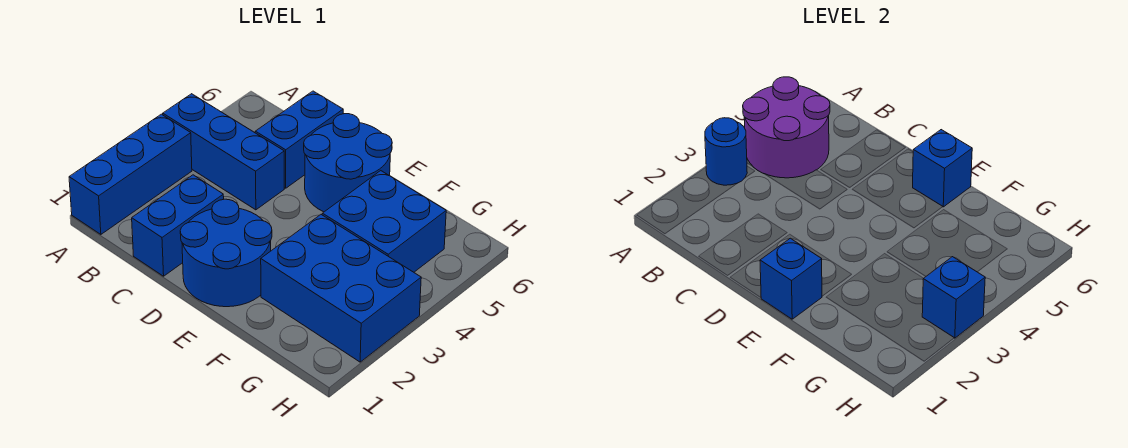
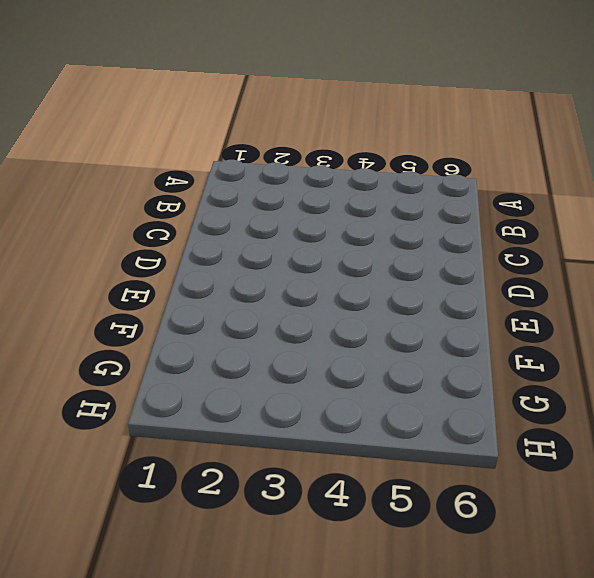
none -> blue 1x3 brick [69,114,192,234]
none -> blue 1x3 brick [163,94,284,210]
none -> blue 1x2 brick [132,175,224,276]

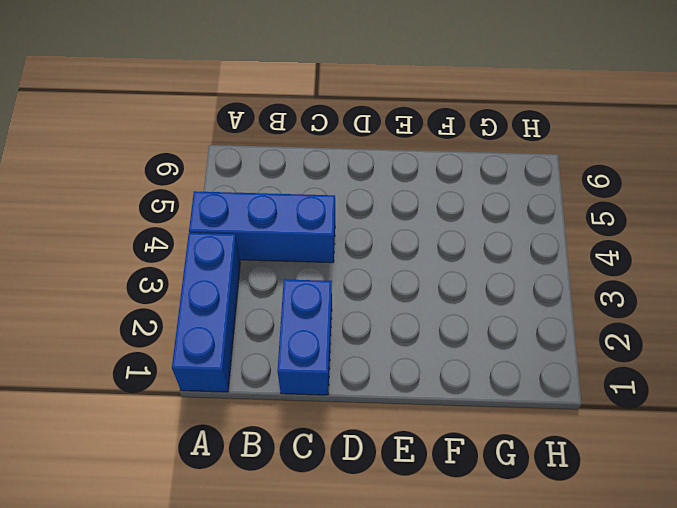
none -> blue 1x2 brick [255,91,343,188]
none -> blue 2x2 round brick [180,199,272,307]
none -> blue 2x2 round brick [304,114,392,212]

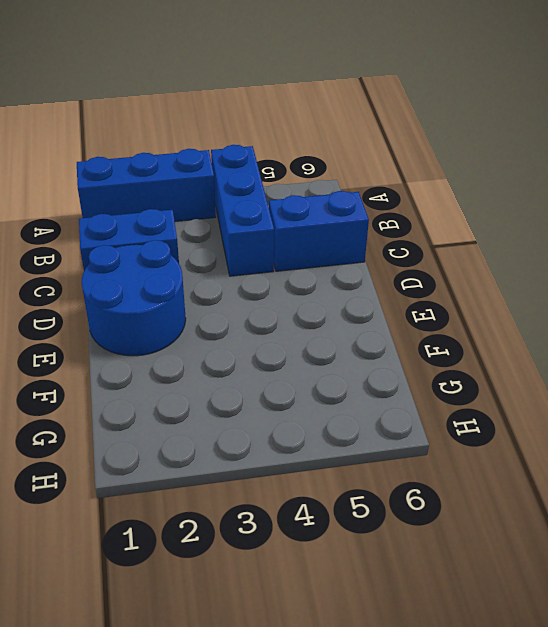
none -> blue 2x2 round brick [304,114,392,212]
none -> blue 2x3 brick [261,215,421,362]
none -> blue 2x2 brick [322,171,446,272]

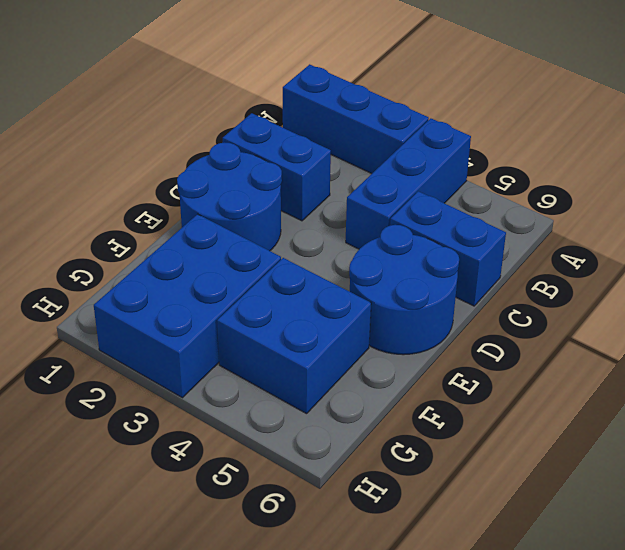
none -> blue 1x1 round brick [705,118,747,185]
none -> purple 2x2 round brick [743,77,830,178]
none -> blue 1x1 brick [760,238,822,319]

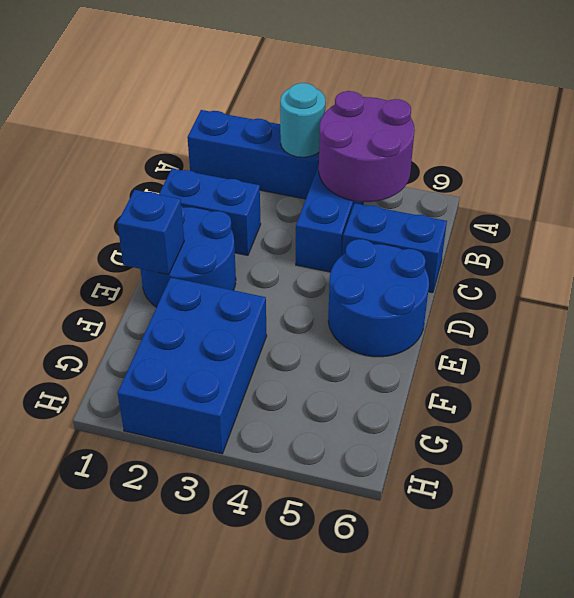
cyan 1x1 round brick [280,83,325,157] -> blue 1x1 round brick [705,118,747,185]
none -> blue 2x2 brick [322,171,446,272]
none -> blue 1x1 brick [913,130,972,207]
none -> blue 1x1 brick [922,257,985,338]

